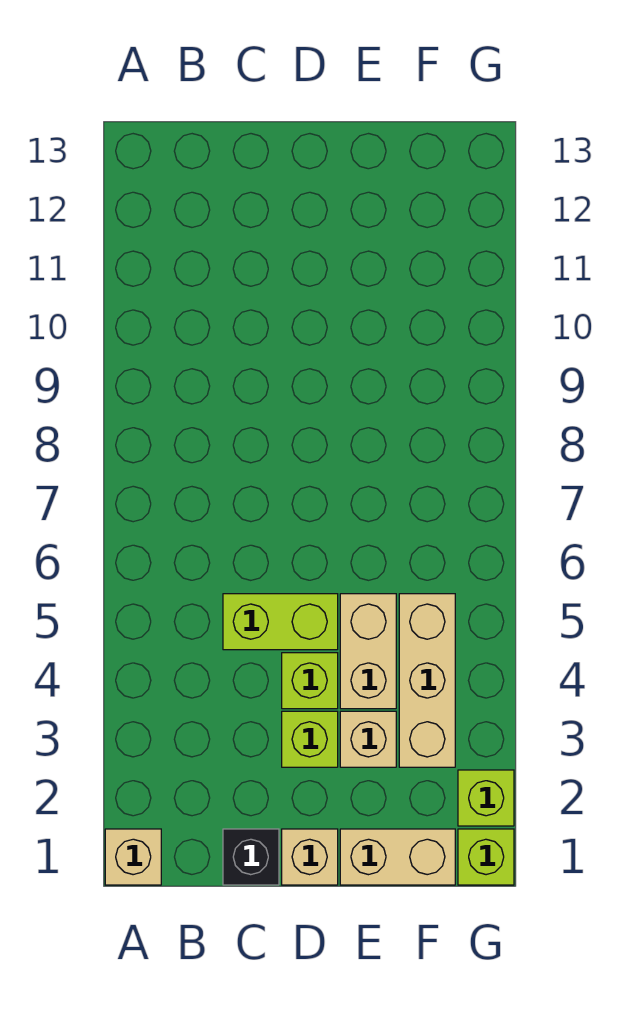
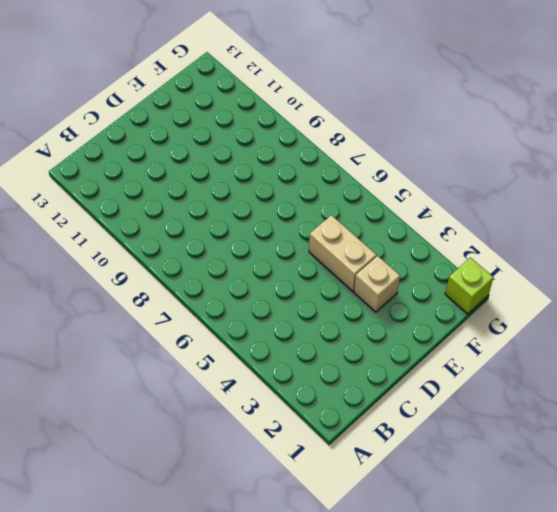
none -> tan 1x1 brick [105,829,161,885]
none -> black 1x1 brick [223,829,279,885]
none -> lime 1x2 brick [223,594,338,650]

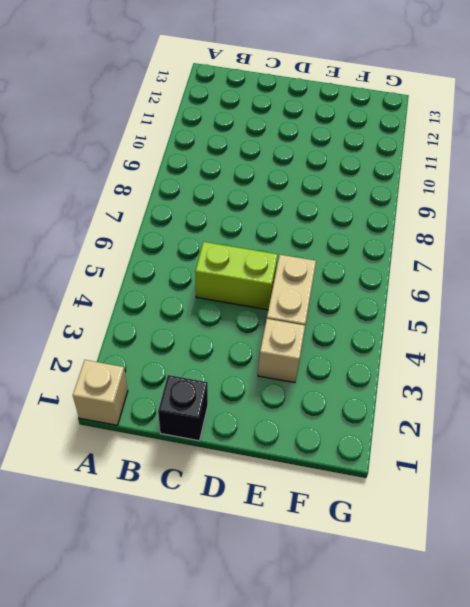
none -> tan 1x1 brick [282,829,338,885]
none -> lime 1x1 brick [282,711,338,767]
none -> lime 1x1 brick [282,653,338,709]

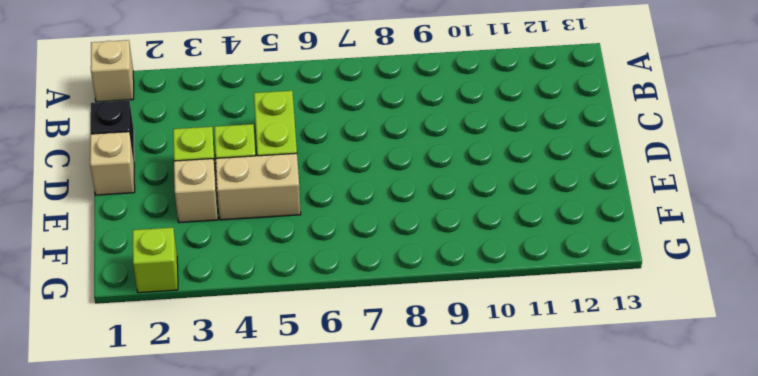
none -> tan 1x2 brick [340,829,455,885]
none -> tan 1x3 brick [399,594,455,767]
none -> lime 1x1 brick [458,829,514,885]

